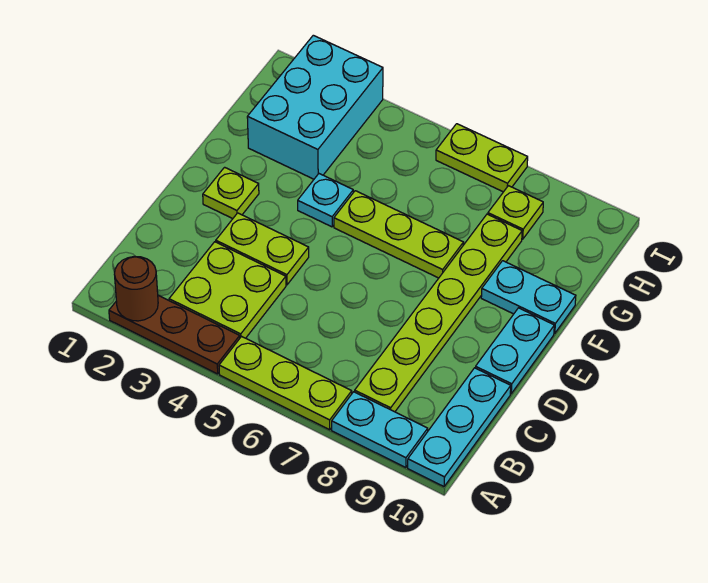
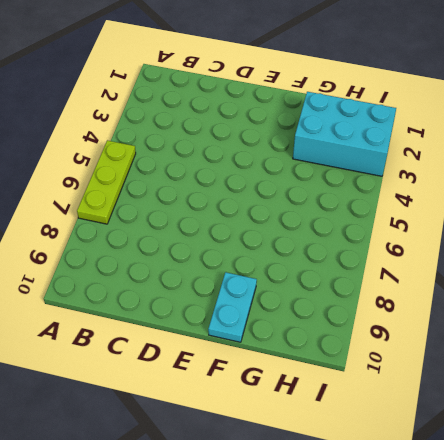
none -> brown 1x3 plate [109,295,240,374]
none -> cyan 1x2 plate [332,392,428,468]
none -> cyan 1x3 plate [408,368,511,486]

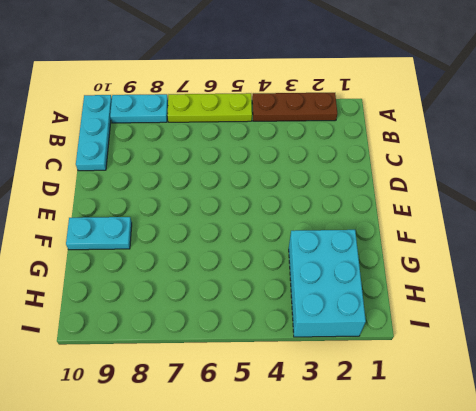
none -> lime 2x2 plate [169,242,286,338]
none -> lime 1x6 plate [355,214,522,412]
none -> lime 1x2 plate [216,213,309,285]

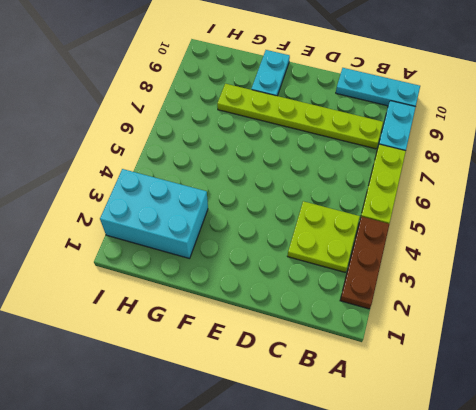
none -> lime 1x2 plate [216,213,309,285]
none -> cyan 1x2 plate [475,308,554,394]
none -> lime 1x1 plate [203,167,259,219]

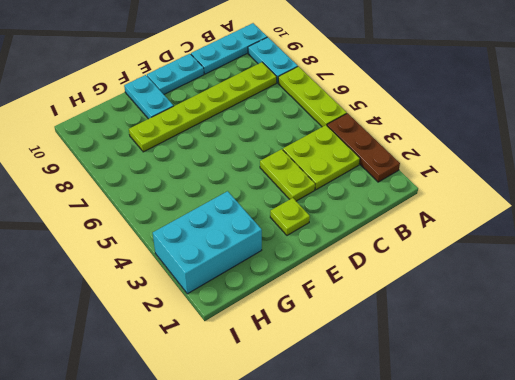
none -> cyan 1x1 plate [298,174,353,227]
none -> lime 1x3 plate [334,191,464,278]
none -> lime 1x1 plate [488,186,543,239]

